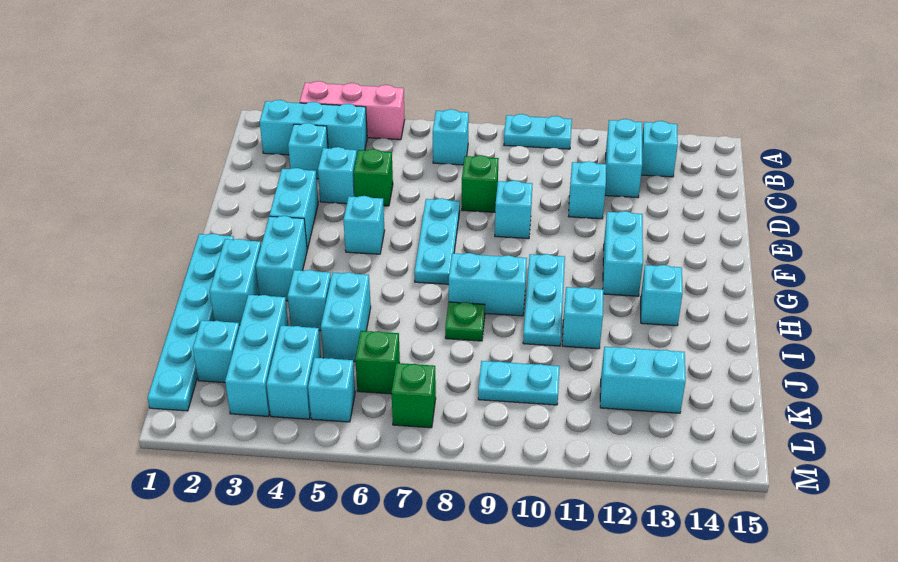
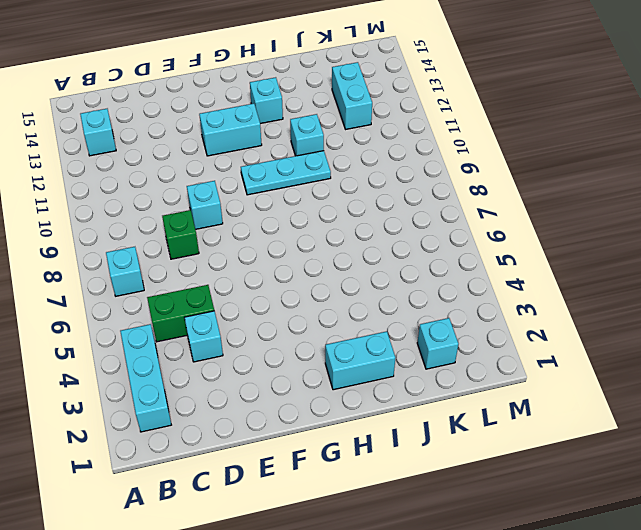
green 1x2 brick [147,285,214,342] -> green 1x1 brick [354,149,393,206]
none -> pink 1x3 brick [300,81,405,140]
none -> cyan 1x2 plate [504,114,572,149]
none -> cyan 1x2 brick [605,119,642,198]
none -> cyan 1x1 brick [288,123,328,179]

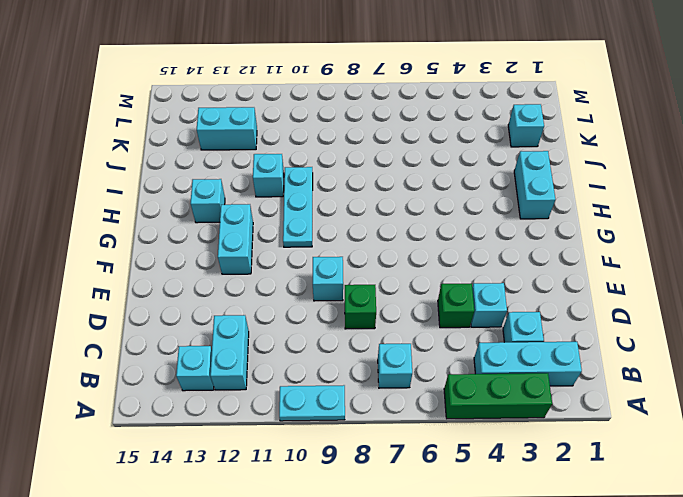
green 1x3 brick [444,373,552,419] -> pink 1x3 brick [300,81,405,140]
none -> cyan 1x1 brick [569,161,606,219]
none -> cyan 1x2 brick [269,168,318,250]
none -> cyan 1x3 plate [415,198,460,284]
none -> cyan 1x1 brick [344,196,385,254]

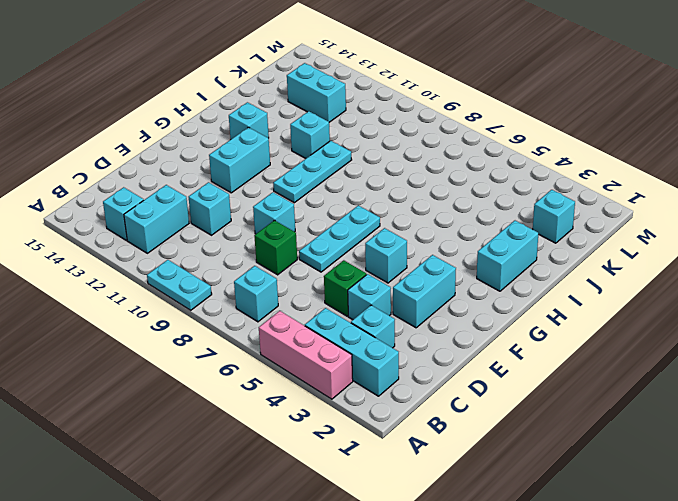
none -> cyan 1x6 plate [148,234,234,411]
none -> cyan 1x2 brick [256,216,307,301]
none -> cyan 1x2 brick [449,253,527,316]
none -> cyan 1x1 brick [288,270,331,331]

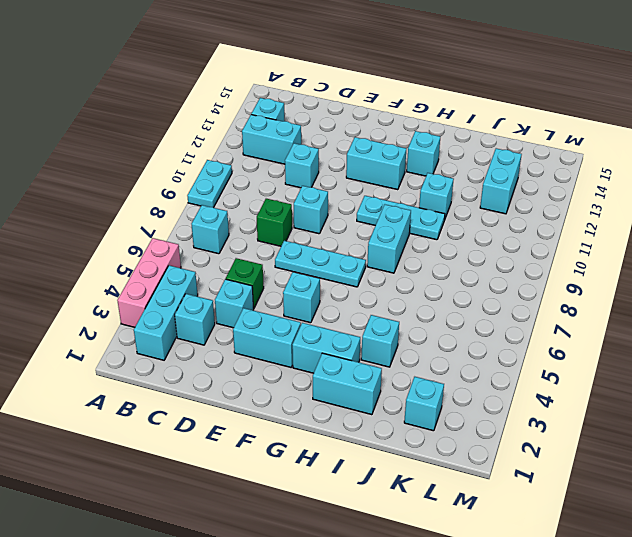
none -> cyan 1x6 plate [148,234,234,411]
none -> cyan 1x2 brick [321,272,371,362]
none -> green 1x1 plate [445,302,485,341]
none -> cyan 1x3 brick [225,295,288,416]

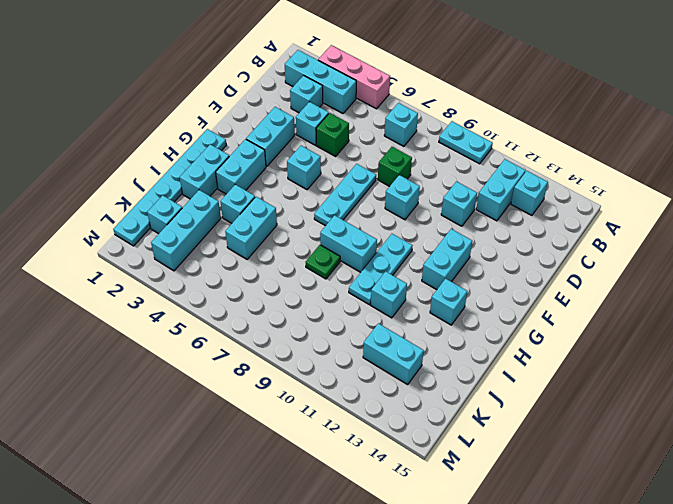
none -> cyan 1x2 brick [267,326,321,419]
none -> green 1x1 brick [355,331,400,394]
none -> cyan 1x2 plate [478,361,560,405]
none -> cyan 1x1 brick [308,358,355,422]

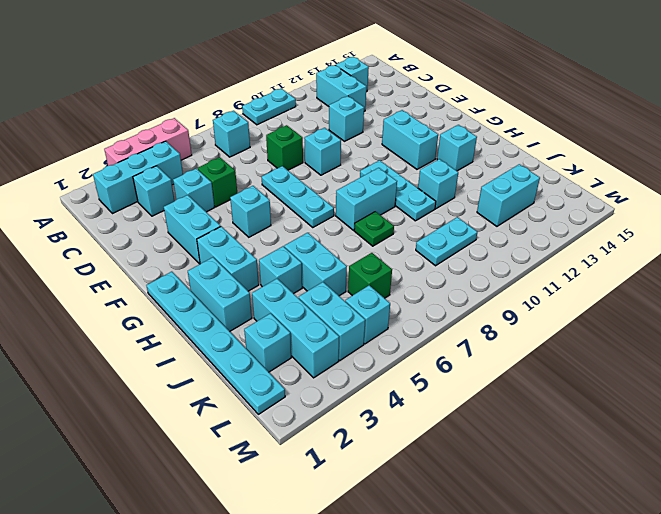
none -> green 1x1 brick [392,363,436,428]

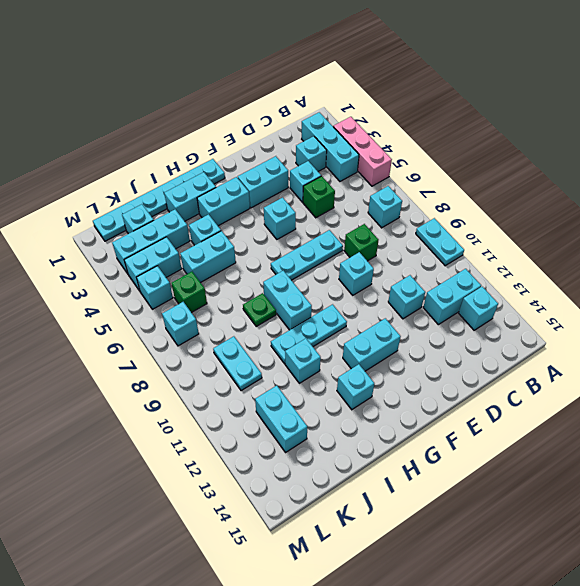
cyan 1x1 brick [162,302,199,346] -> green 1x1 brick [392,363,436,428]

